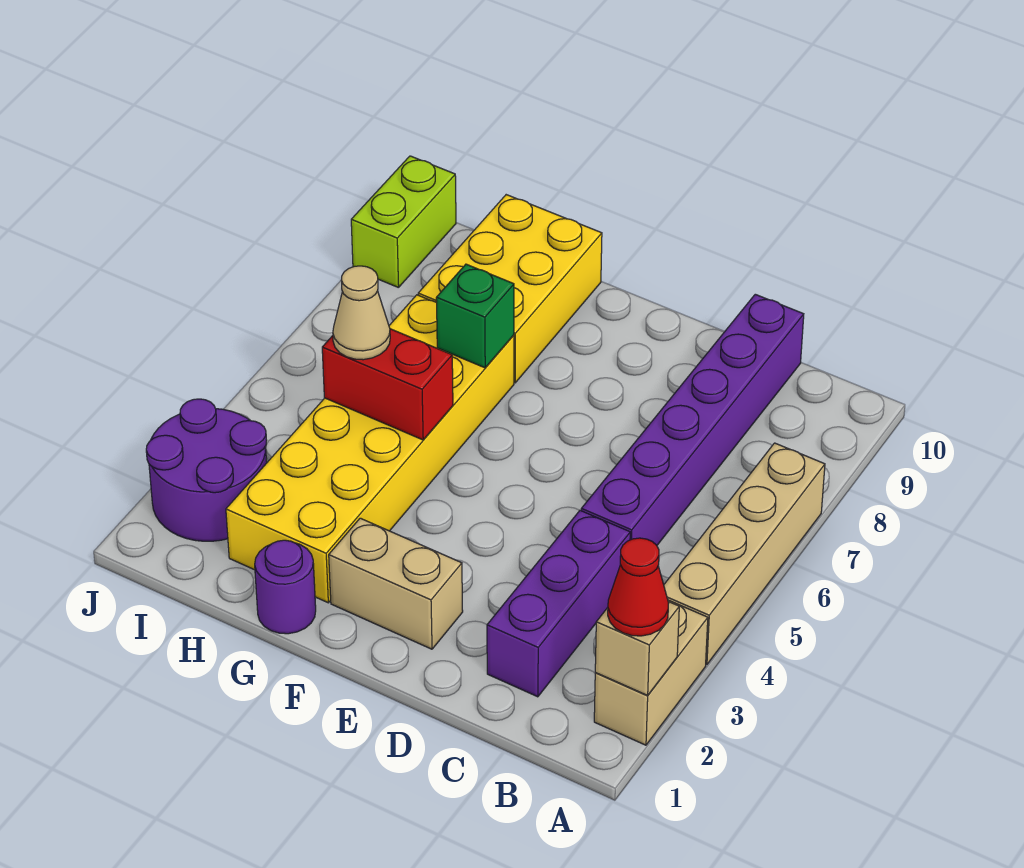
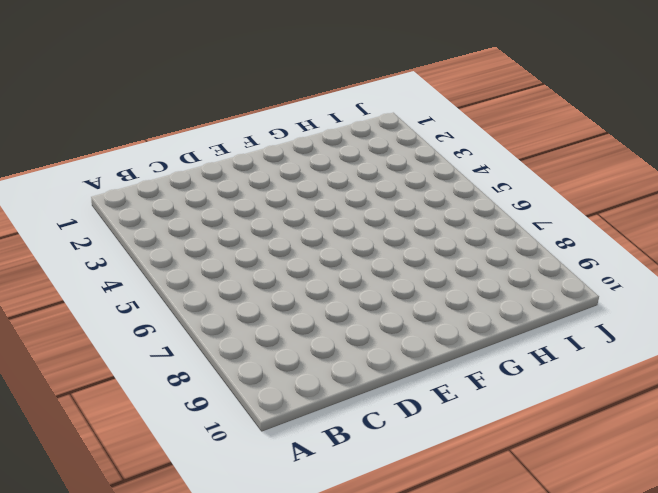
none -> tan 1x2 brick [594,600,708,745]
none -> tan 1x4 brick [664,443,825,665]
none -> purple 1x3 brick [487,510,630,697]

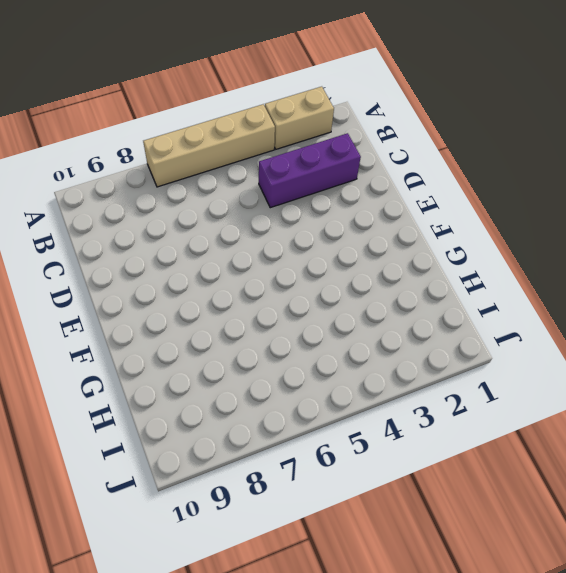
none -> purple 1x6 brick [581,294,804,545]
none -> tan 1x2 brick [329,518,463,649]
none -> purple 1x1 round brick [255,540,316,634]

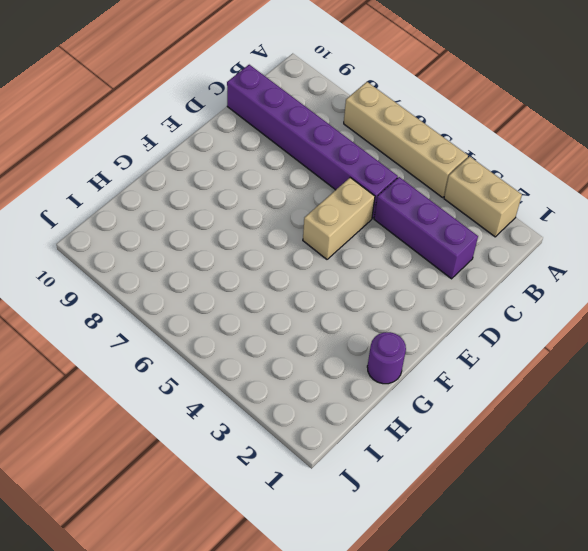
tan 1x2 brick [303,178,375,259] -> tan 1x2 brick moved to [329,518,463,649]
none -> yellow 2x6 brick [226,295,514,603]
none -> yellow 2x3 brick [418,195,602,383]
none -> purple 2x2 round brick [146,399,267,541]

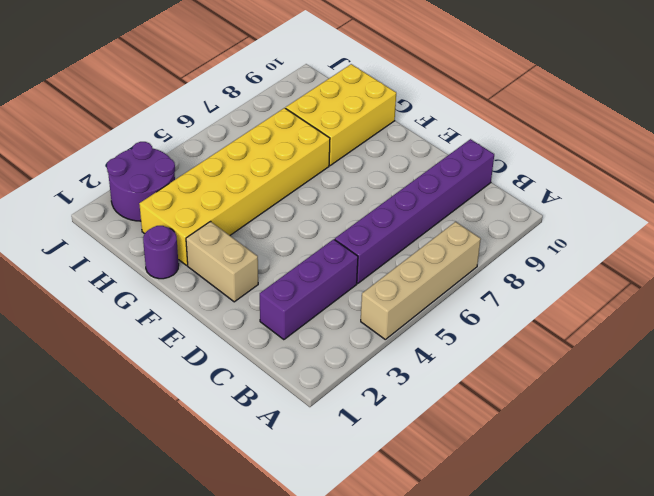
none -> tan 1x2 brick [594,600,708,745]
none -> lime 1x2 brick [351,156,456,288]
none -> tan 1x1 brick [595,602,679,695]

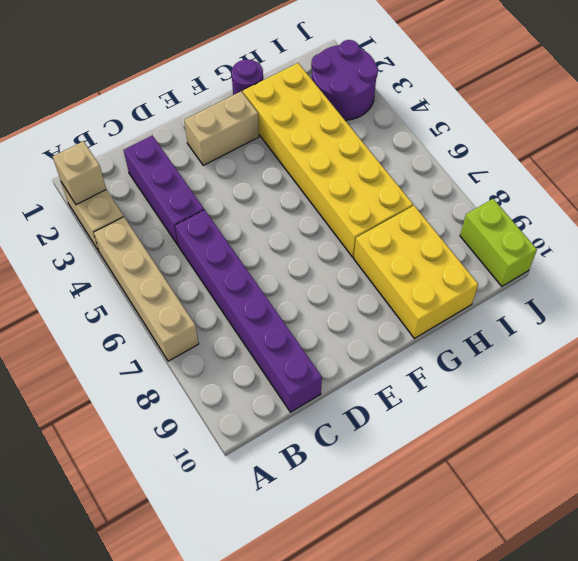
none -> red 1x2 brick [322,329,453,440]
none -> green 1x1 brick [436,264,514,368]
none -> red 1x1 cone [608,538,668,636]

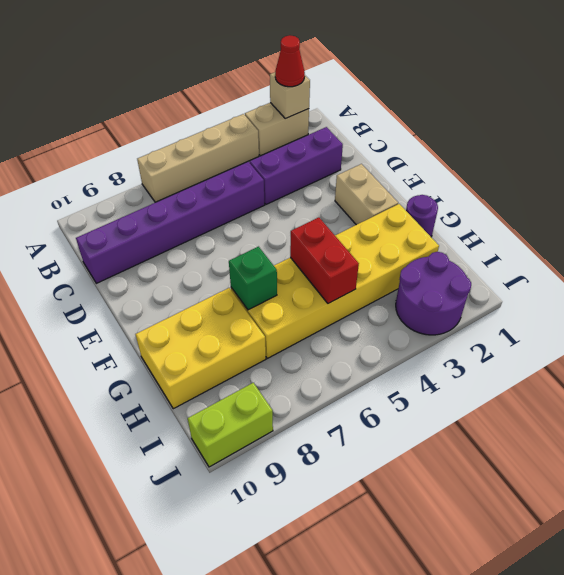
none -> tan 1x1 cone [333,266,390,360]

